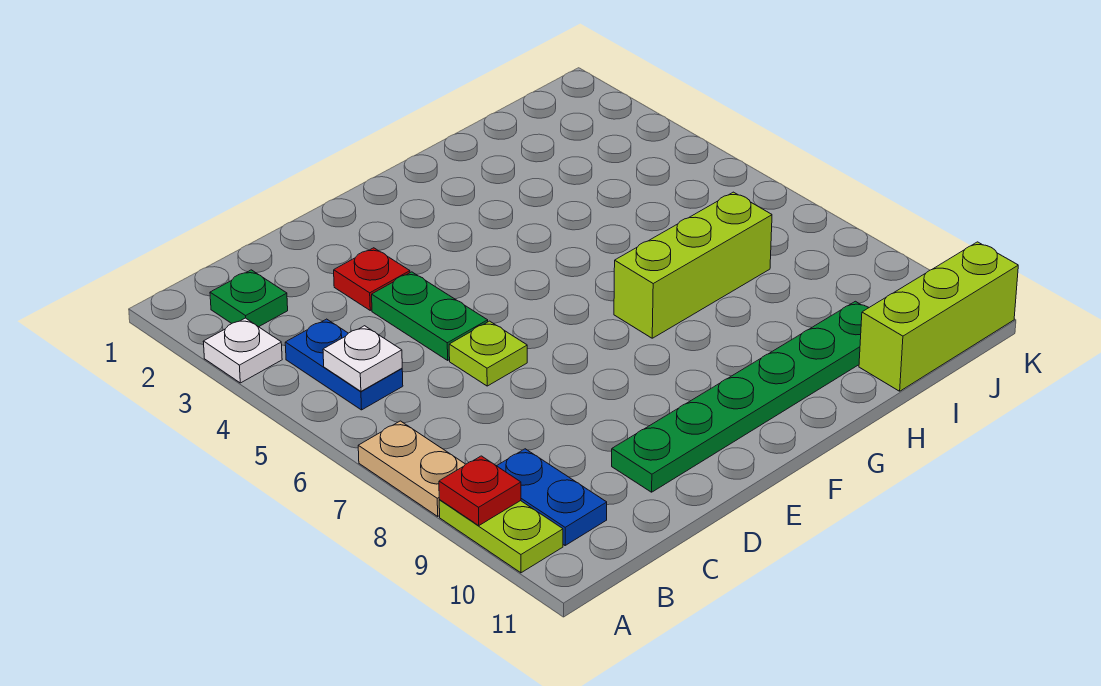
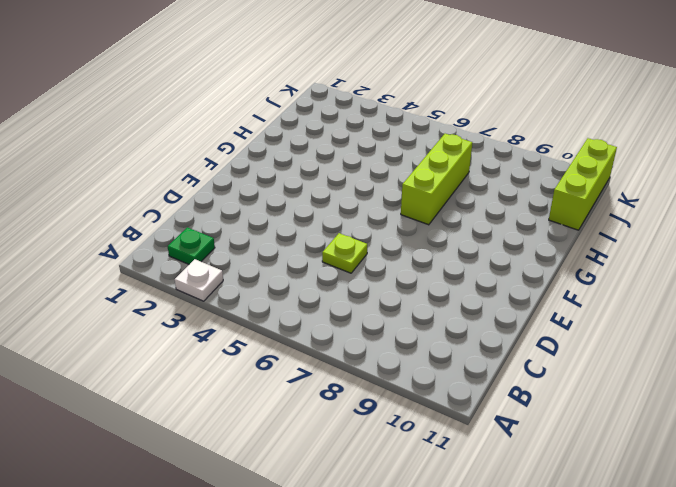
none -> tan 1x2 plate [358,421,465,516]
none -> lime 1x2 plate [439,500,563,573]
none -> blue 1x2 plate [285,319,403,410]

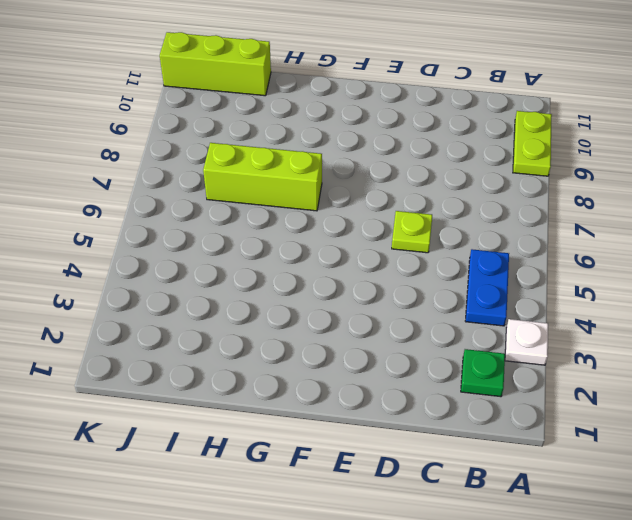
none -> tan 1x2 plate [358,421,465,516]
none -> blue 1x2 plate [497,449,607,545]
none -> red 1x1 plate [334,248,410,310]

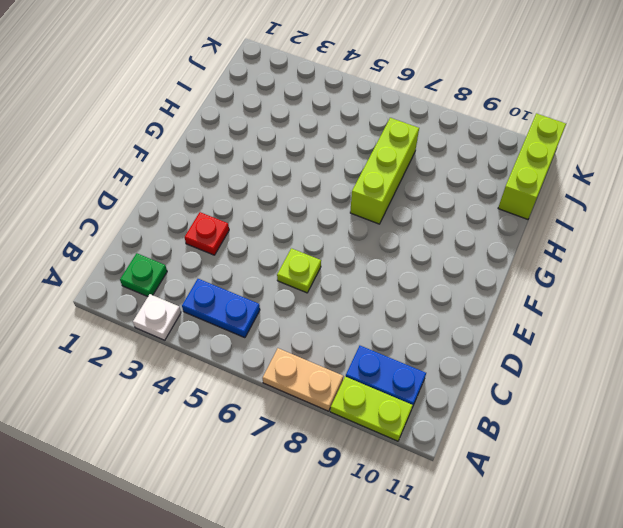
none -> green 1x2 plate [372,272,488,360]
none -> green 1x6 plate [612,301,869,492]
none -> red 1x1 plate [439,456,521,525]

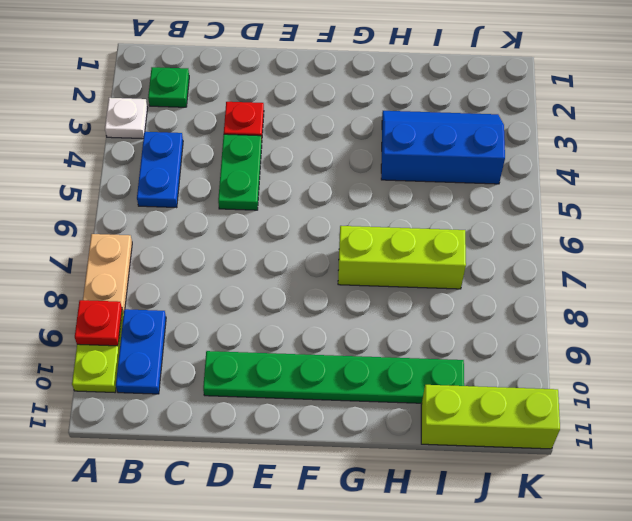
blue 2x3 slope [381,111,505,184] -> none
none -> lime 1x1 plate [449,321,527,386]
none -> white 1x1 plate [323,326,402,391]

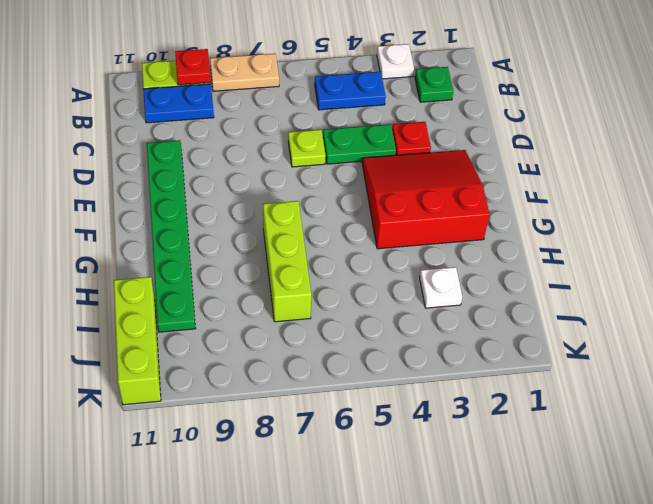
red 3x3 slope [362,150,490,249] -> none
white 1x1 plate [420,267,462,308] -> white 1x1 plate moved to [323,326,402,391]

